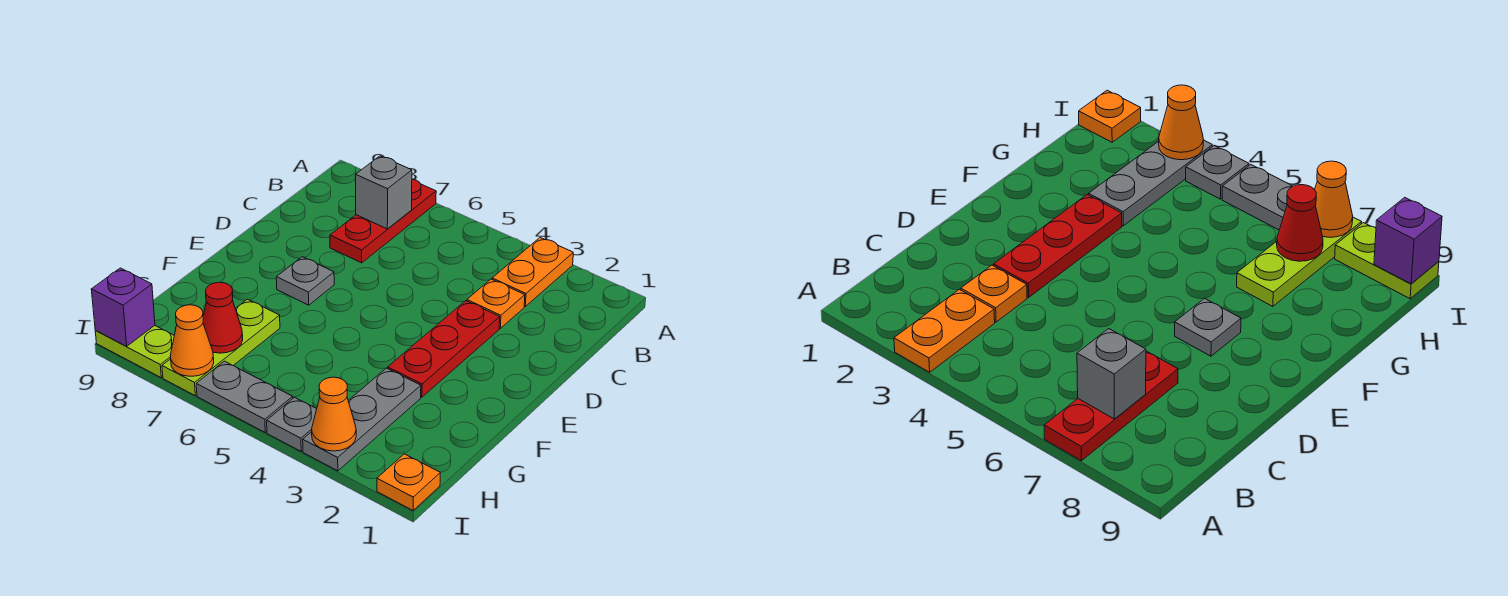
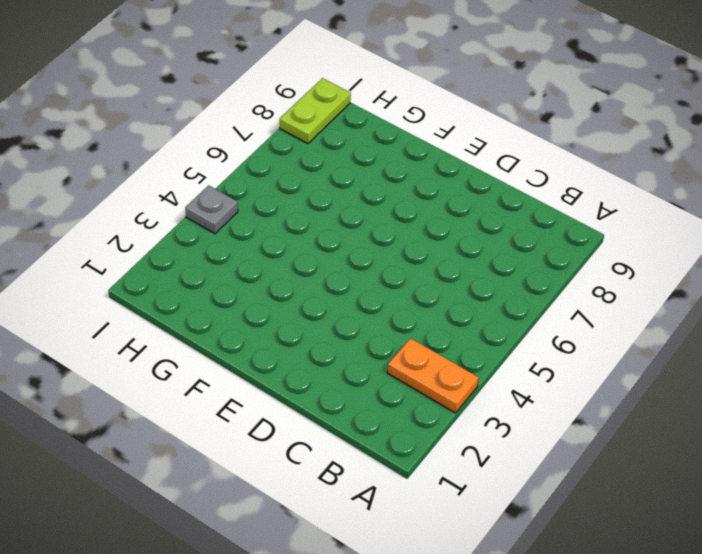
none -> red 1x3 plate [330,179,436,263]
none -> orange 1x1 plate [467,279,525,328]
none -> red 1x3 plate [388,301,500,397]

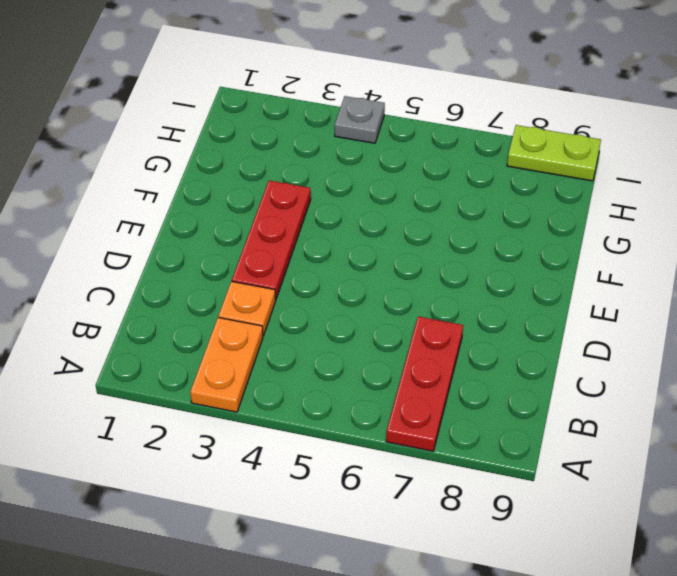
none -> grey 1x1 plate [276,257,334,305]
none -> grey 1x3 plate [303,368,421,471]
none -> lime 1x3 plate [162,299,280,396]

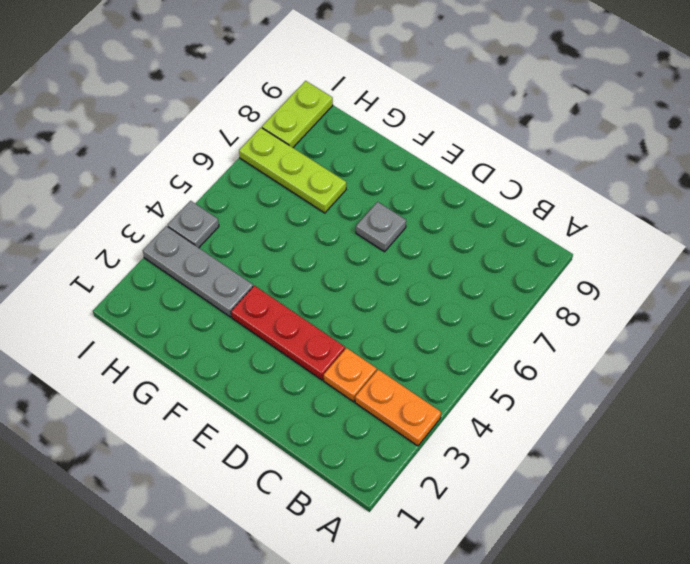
none -> red 1x3 plate [330,179,436,263]
none -> orange 1x1 plate [377,454,440,510]
none -> grey 1x2 plate [196,361,293,432]

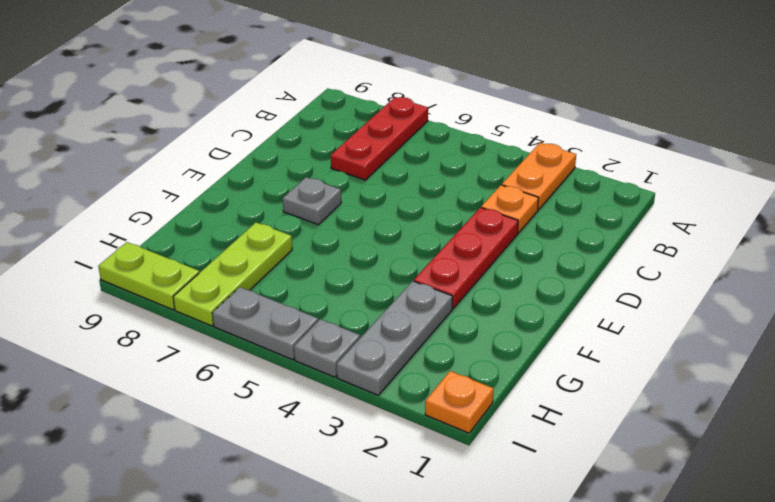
none -> grey 1x1 brick [356,156,412,229]
none -> red 1x1 cone [203,282,243,353]
none -> orange 1x1 cone [312,377,356,451]

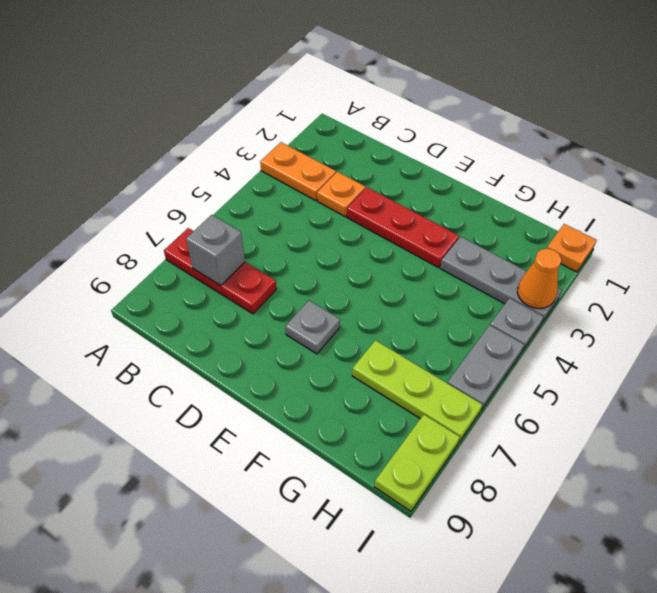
none -> red 1x1 cone [203,282,243,353]
none -> orange 1x1 cone [170,305,214,376]
none -> purple 1x1 brick [91,268,155,346]

